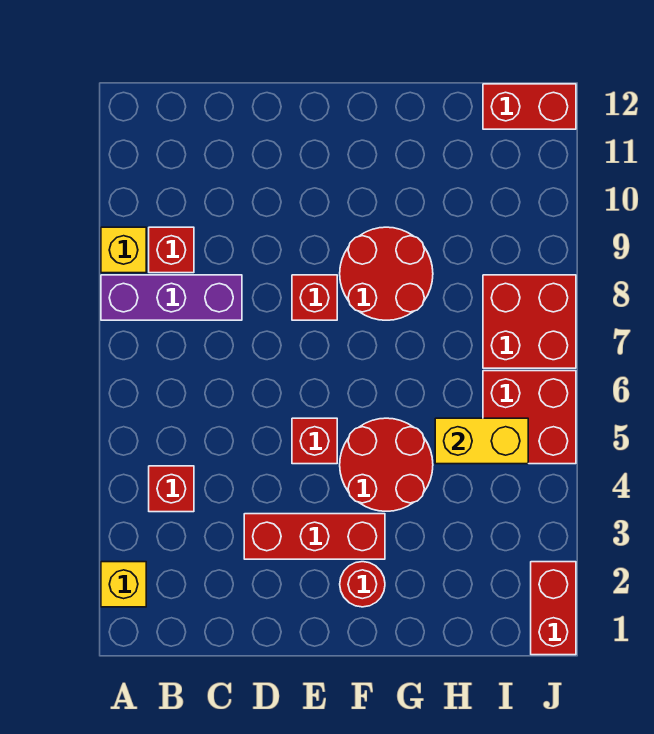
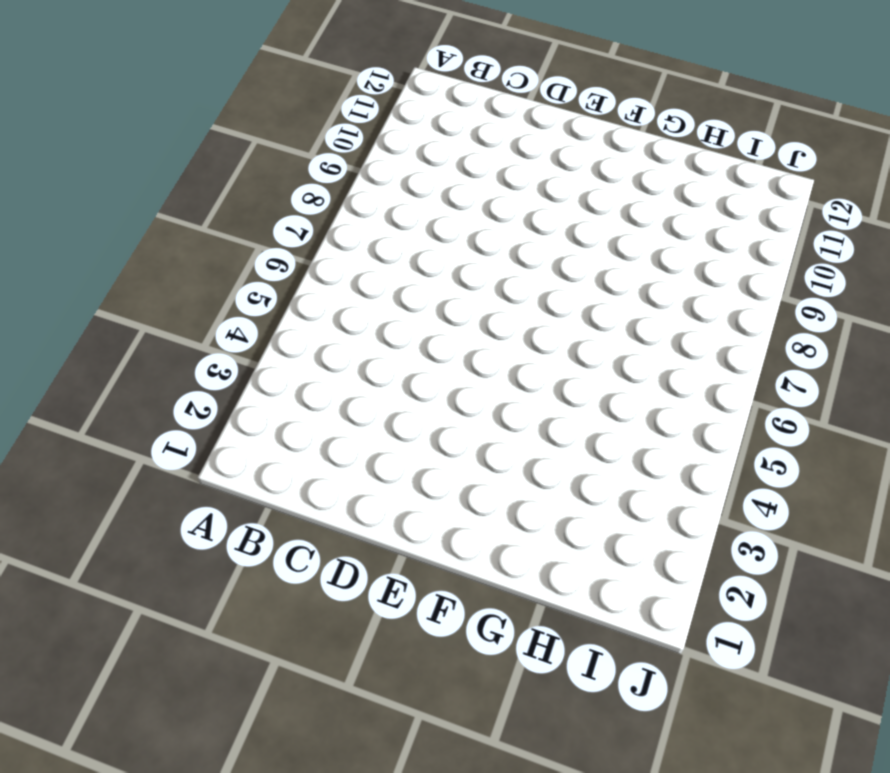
none -> yellow 1x1 brick [101,562,146,607]
none -> purple 1x3 brick [101,275,242,320]
none -> yellow 1x1 brick [101,227,146,273]

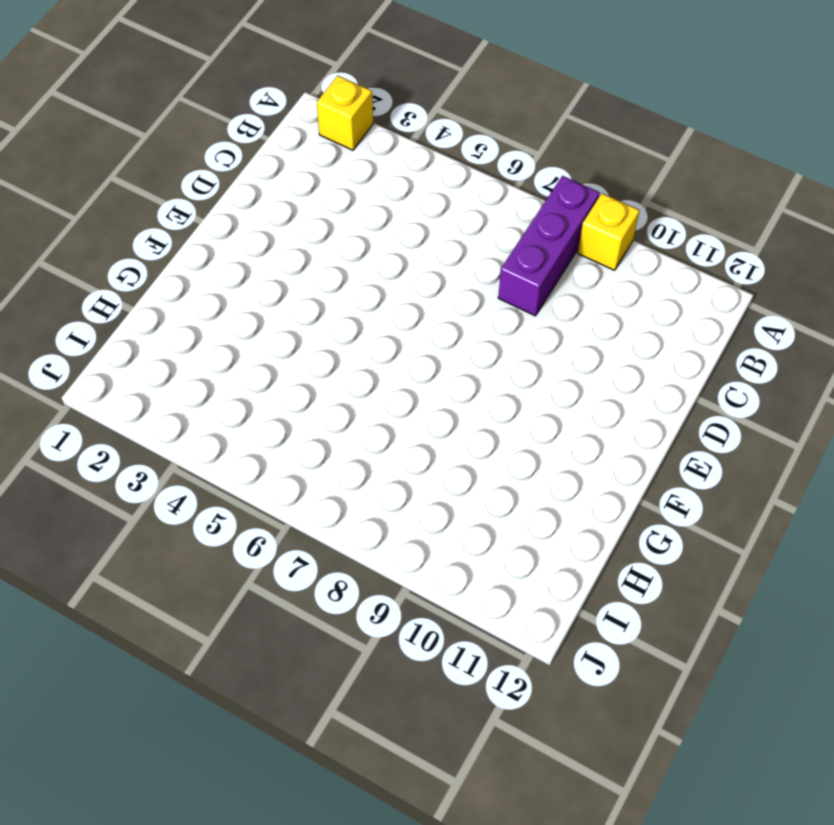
none -> red 1x1 brick [149,466,194,512]
none -> red 1x1 brick [149,227,194,273]
none -> red 1x3 brick [244,514,385,559]

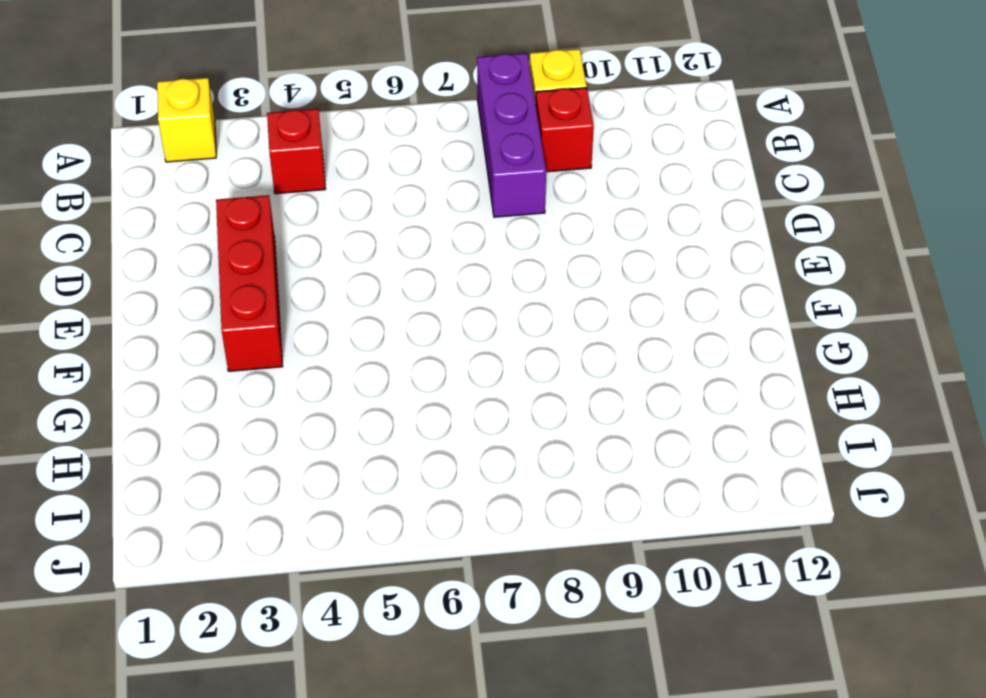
none -> red 1x1 brick [292,418,337,464]
none -> red 1x1 brick [292,275,337,320]
none -> red 1x1 round brick [340,562,385,607]

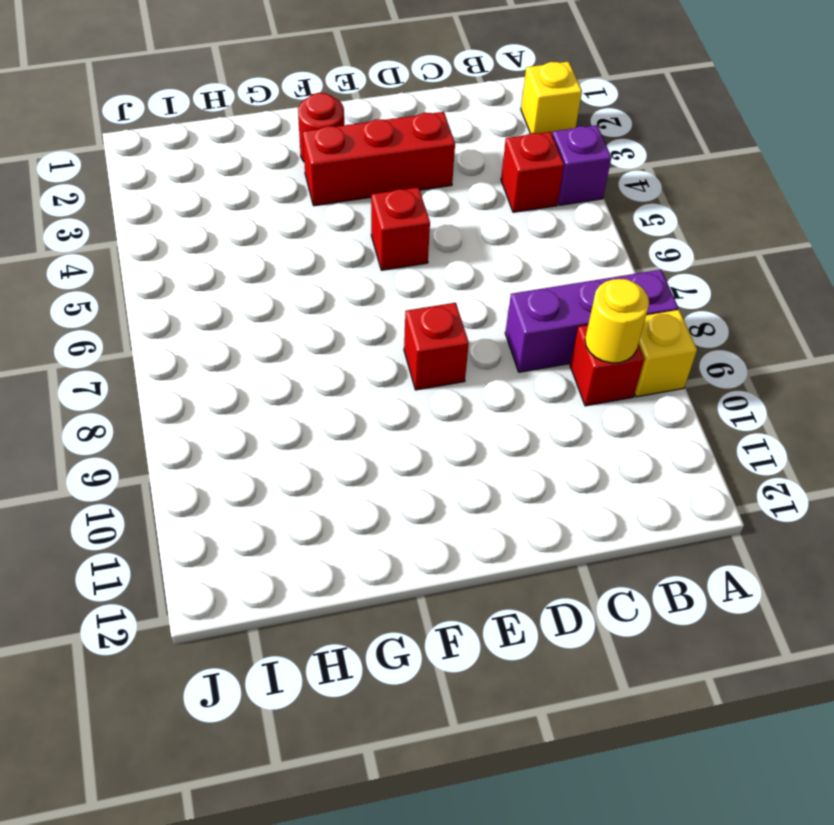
purple 1x1 brick [552,125,611,205] -> none
yellow 1x1 round brick [585,279,649,363] -> none
none -> red 2x2 round brick [340,418,433,511]
none -> red 2x2 round brick [340,227,433,320]
none -> red 2x2 brick [483,371,576,464]

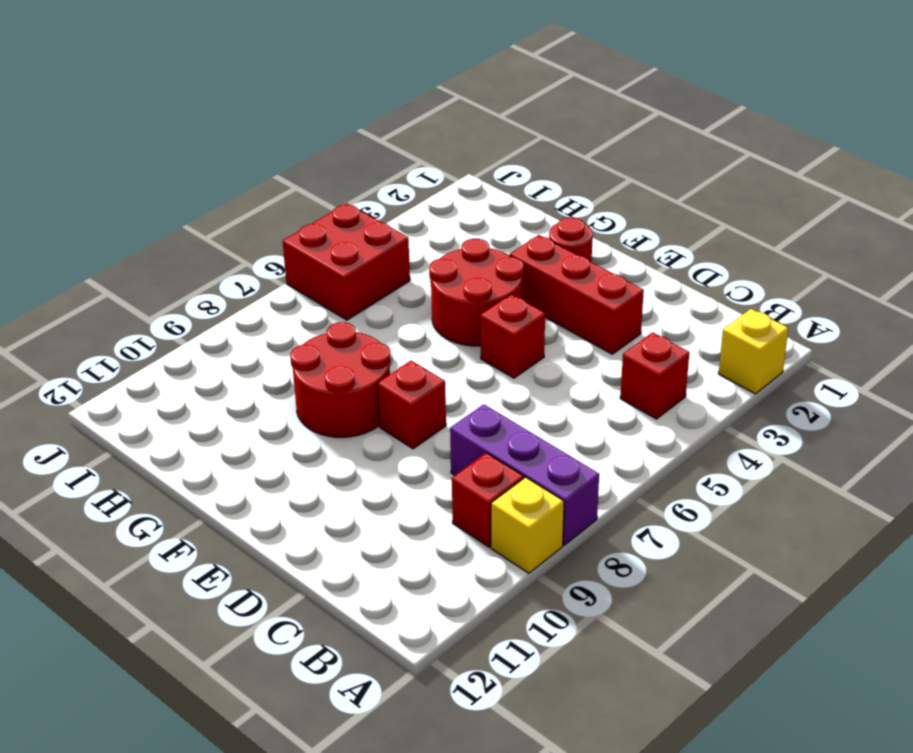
none -> red 2x2 brick [483,275,576,368]
none -> red 1x2 brick [483,84,576,129]
none -> red 1x2 brick [531,562,576,655]

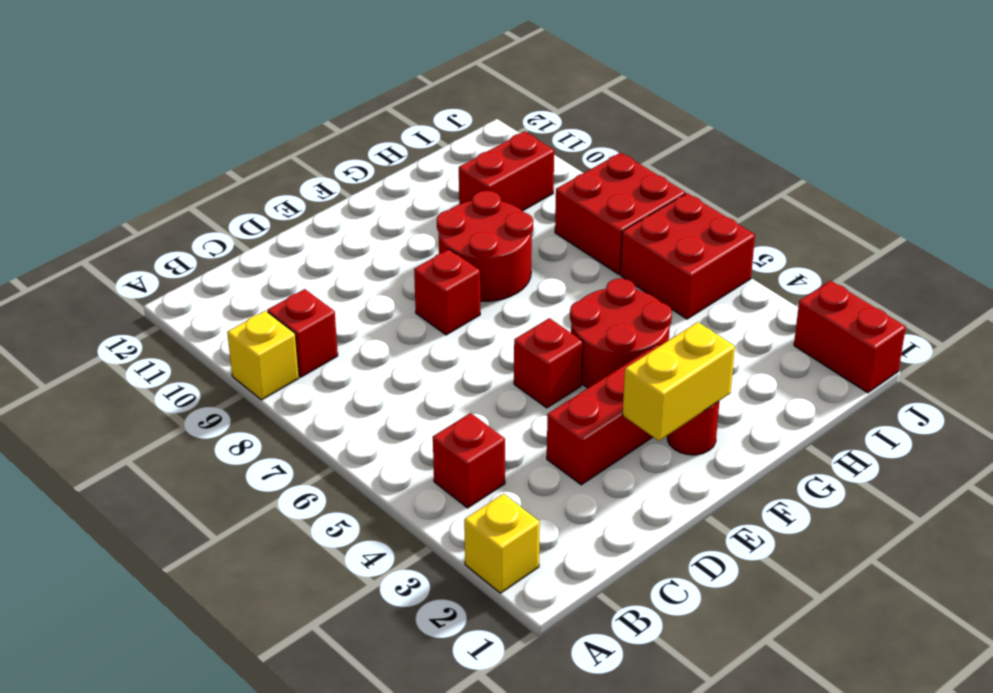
yellow 1x2 brick [623,322,735,441] -> yellow 1x2 brick moved to [435,418,528,464]
red 1x2 brick [459,132,554,211] -> red 1x2 brick moved to [483,84,576,129]
none -> purple 1x3 brick [101,275,242,320]

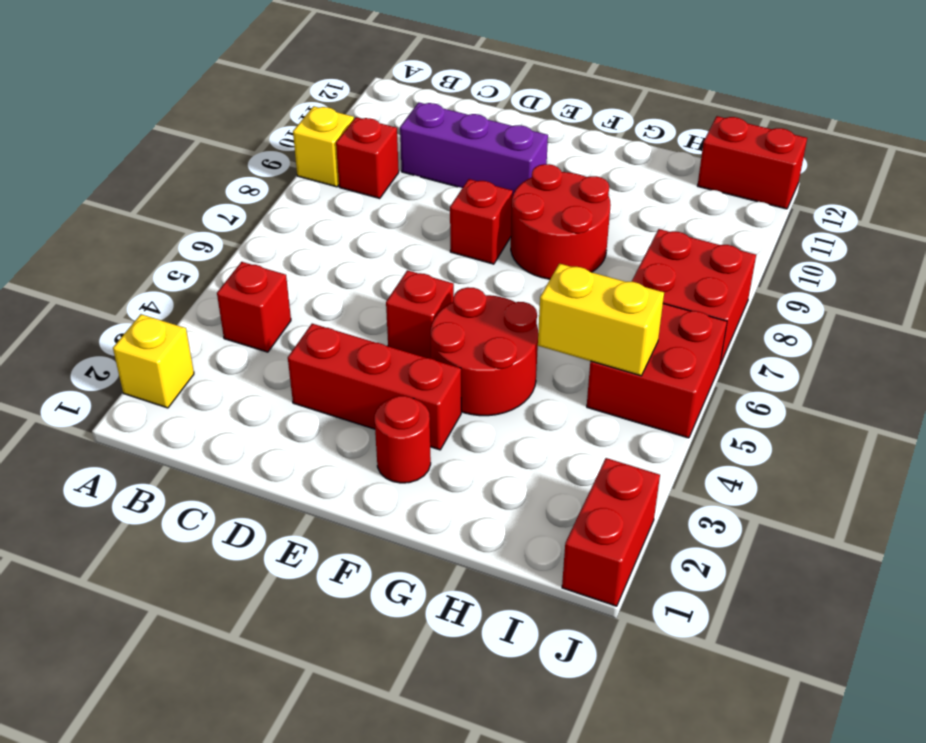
purple 1x3 brick [400,102,548,197] -> purple 1x3 brick moved to [101,275,242,320]

